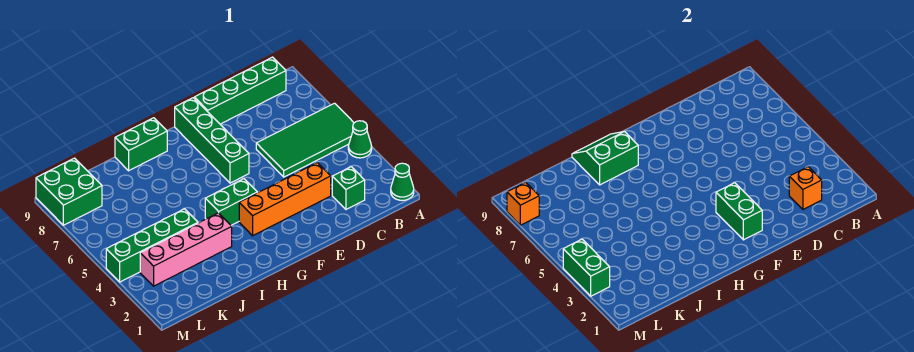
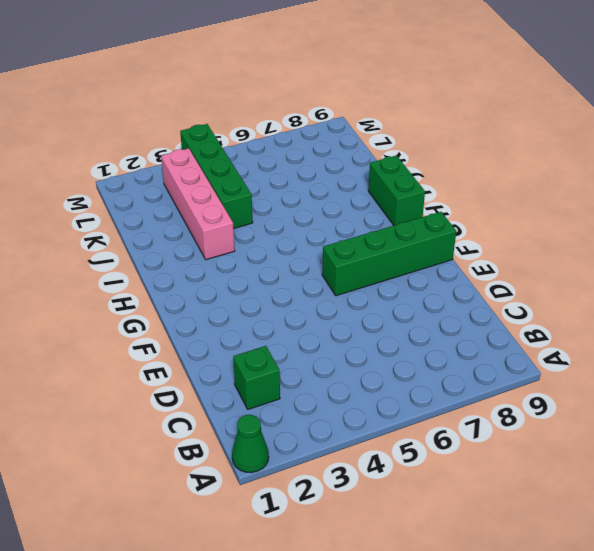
none -> green 1x1 cone [348,121,372,158]
none -> green 2x4 tile [256,103,354,177]
none -> green 1x4 brick [194,57,286,124]

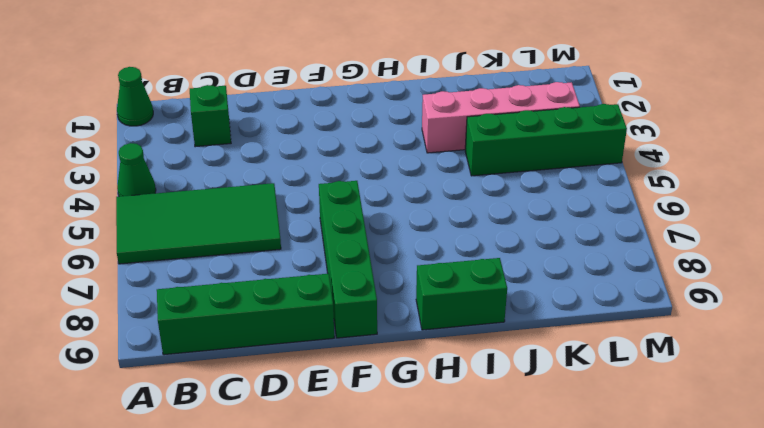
none -> orange 1x4 brick [239,163,331,236]
none -> green 1x2 brick [205,179,257,225]
none -> green 2x2 brick [36,158,102,225]

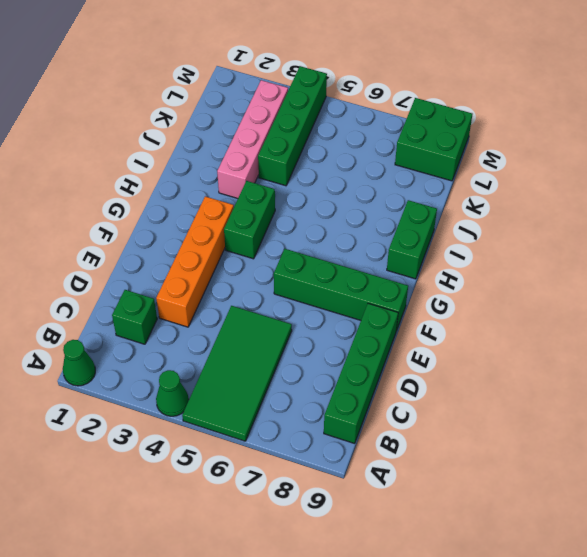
none -> orange 1x1 brick [789,167,822,209]
none -> green 1x2 brick [716,183,762,240]
none -> green 2x2 slope [572,131,638,185]

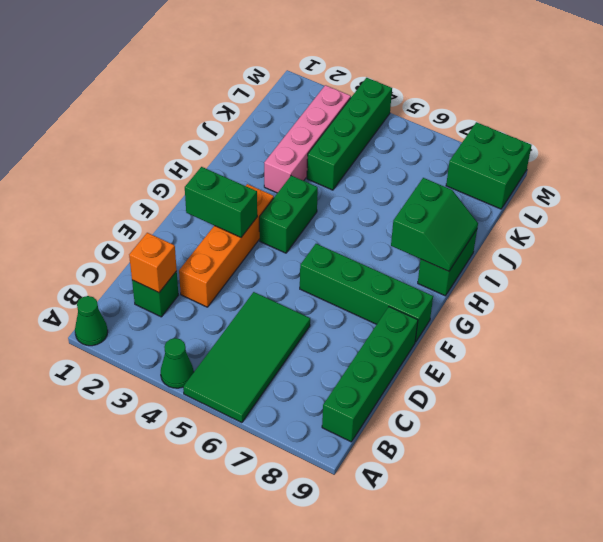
none -> green 1x2 brick [563,239,610,296]
none -> orange 1x1 brick [507,182,539,225]

